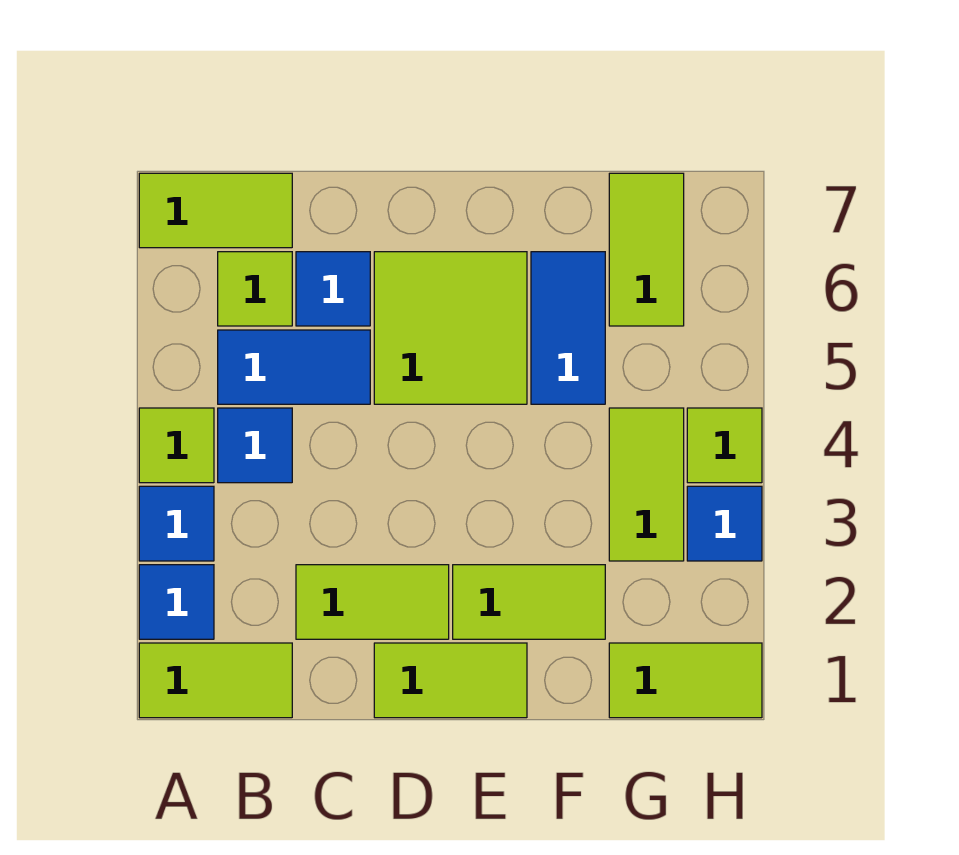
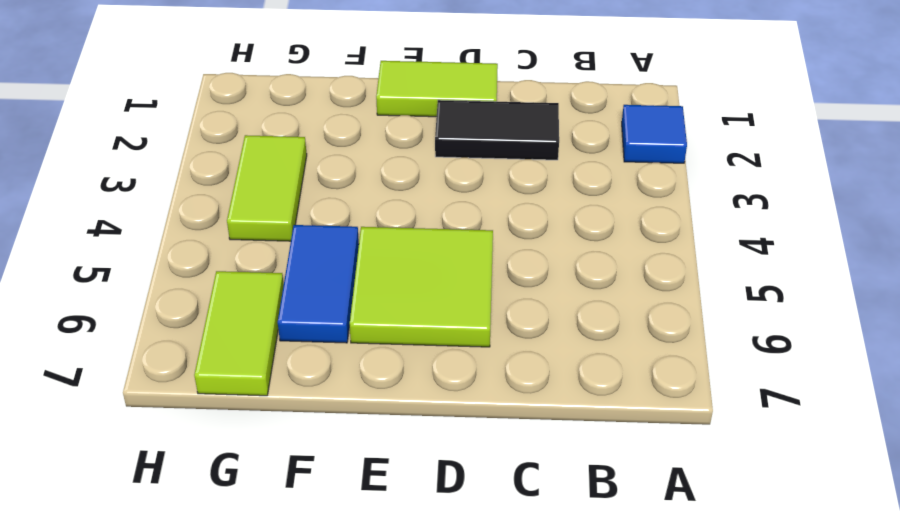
black 1x2 tile [435,100,559,160] -> lime 1x2 tile [296,565,449,639]
none -> lime 1x2 tile [139,643,292,718]
none -> blue 1x1 tile [139,486,214,561]
none -> lime 1x1 tile [139,408,214,483]

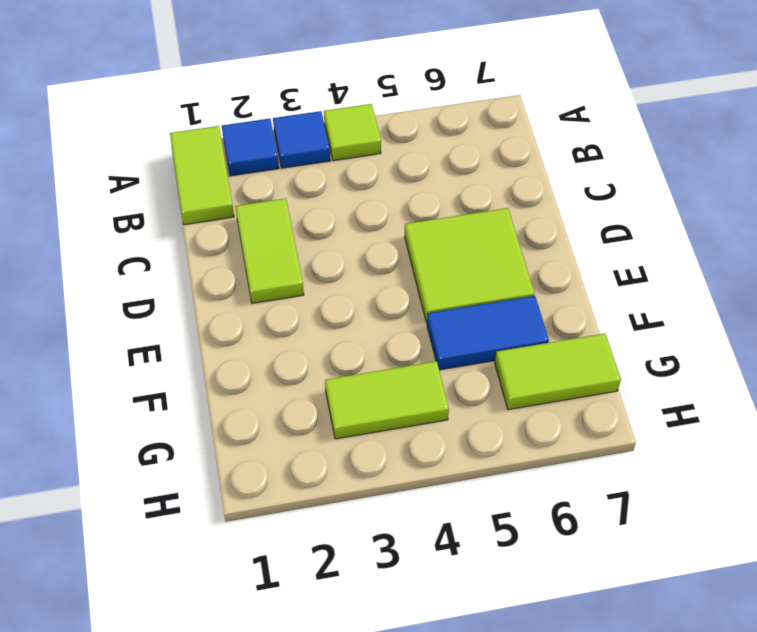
none -> lime 1x2 tile [139,173,292,248]
none -> blue 1x1 tile [218,408,292,483]
none -> blue 1x2 tile [218,330,370,404]

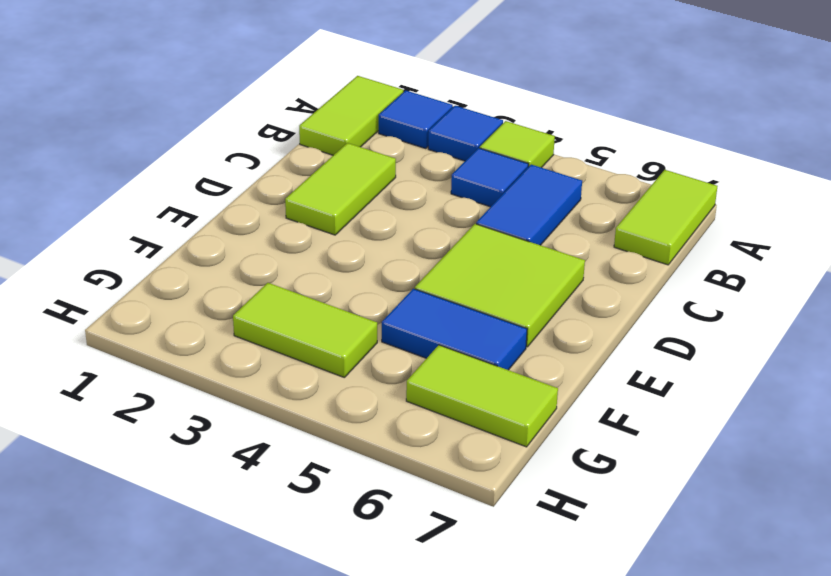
none -> lime 1x1 tile [218,252,292,326]
none -> blue 1x1 tile [296,252,370,326]
none -> lime 1x2 tile [374,643,527,718]

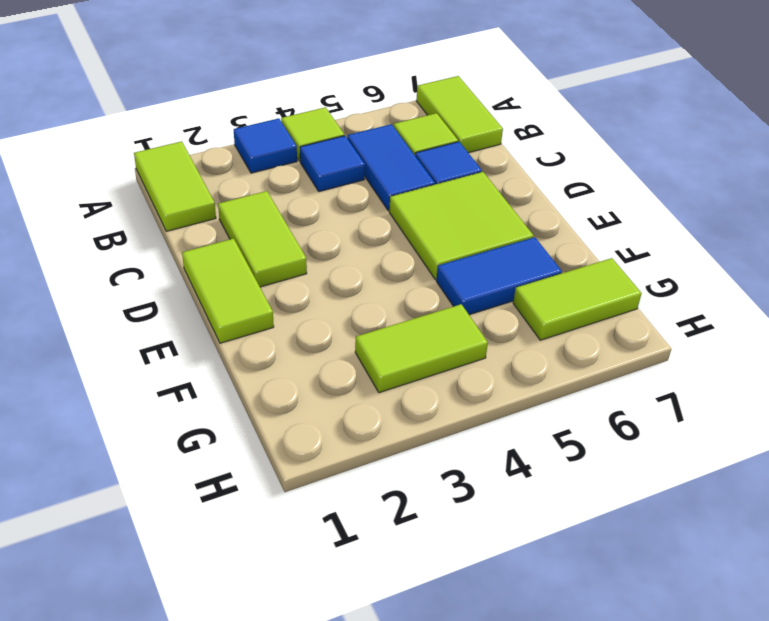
none -> blue 1x1 tile [139,565,214,639]
none -> lime 1x2 tile [453,565,605,639]
none -> lime 1x2 tile [609,643,762,718]

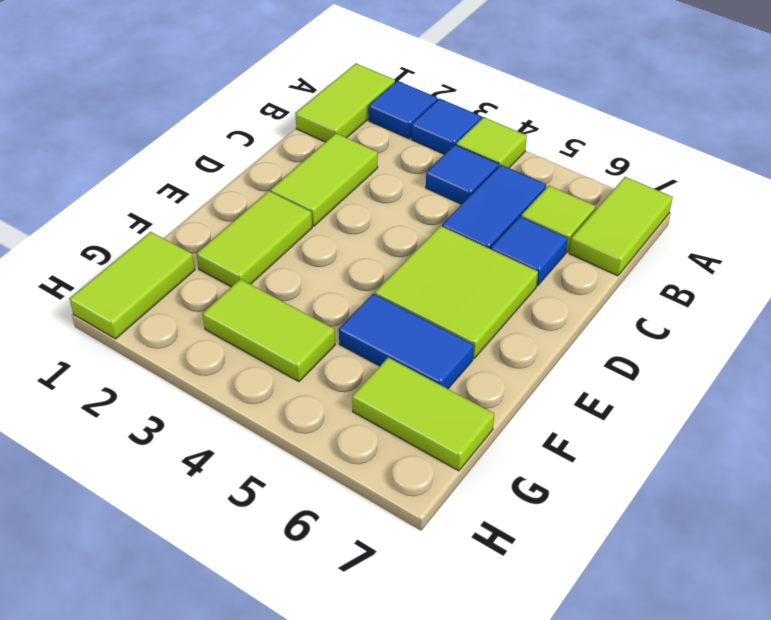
none -> lime 1x2 tile [374,643,527,718]
none -> blue 1x1 tile [687,486,762,561]
none -> lime 1x1 tile [687,408,762,483]

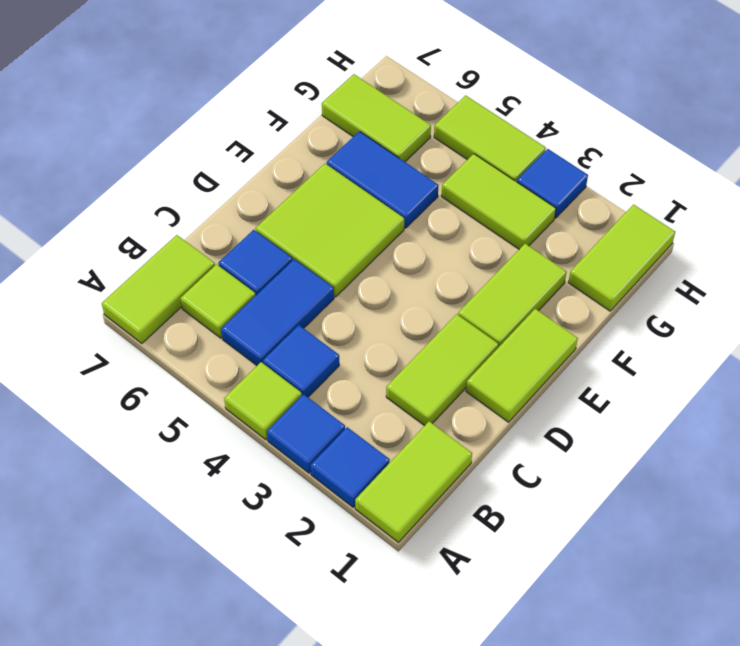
lime 1x2 tile [434,95,546,182] -> lime 1x1 tile [687,408,762,483]

